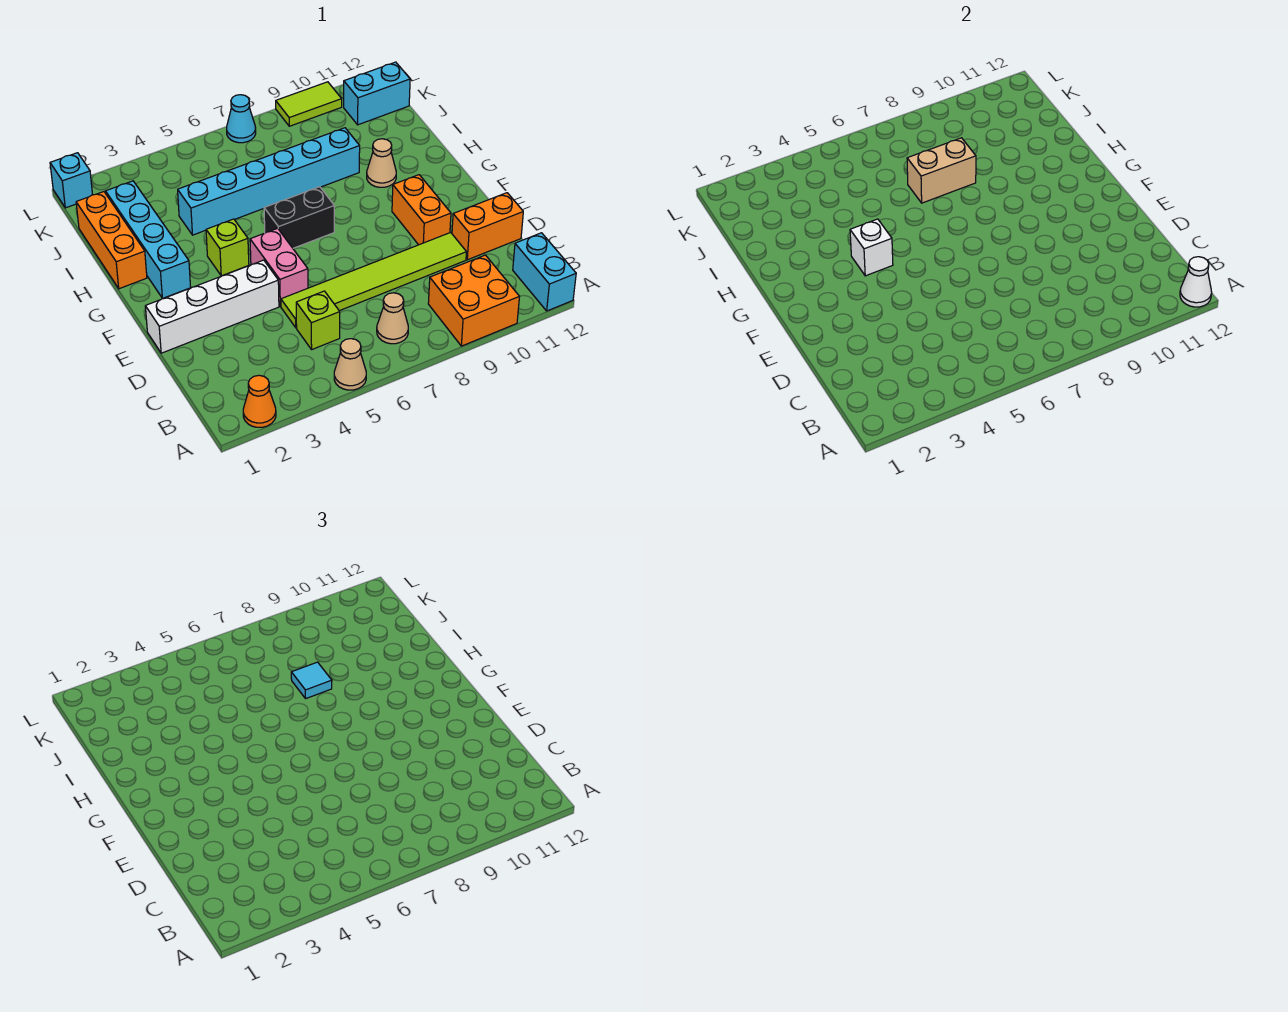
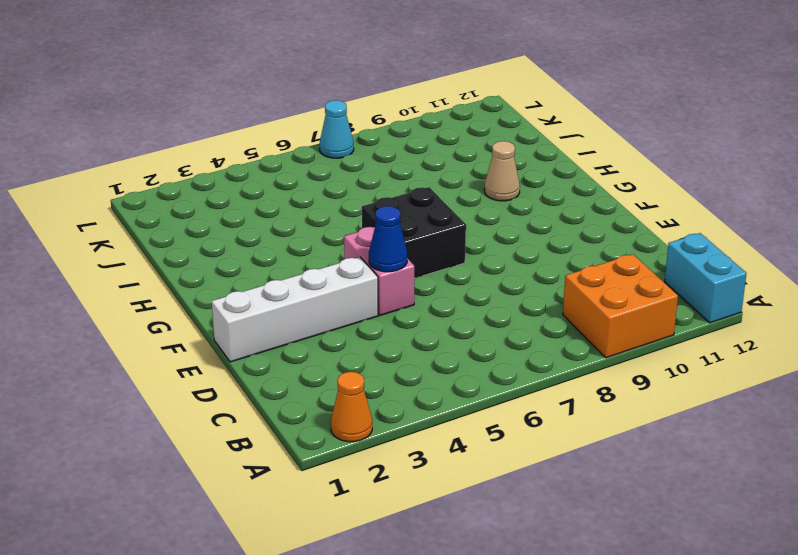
blue 1x1 cone [369,206,407,272] -> none
black 2x2 brick [362,187,466,278] -> black 1x2 brick [264,187,334,248]
none -> tan 1x1 cone [334,339,366,390]
none -> tan 1x1 cone [377,293,408,344]
none -> lime 1x1 brick [296,291,340,349]

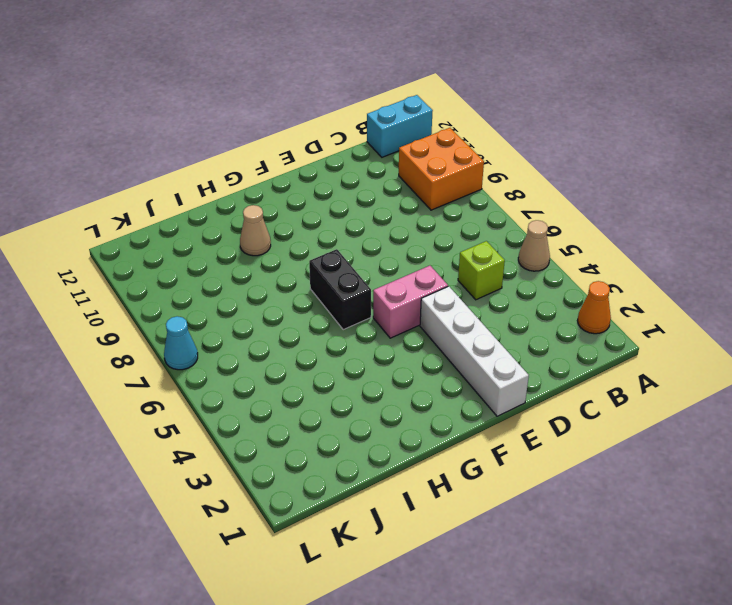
none -> tan 1x1 cone [377,293,408,344]
none -> lime 1x6 tile [281,232,466,328]
none -> orange 1x2 brick [452,193,523,260]

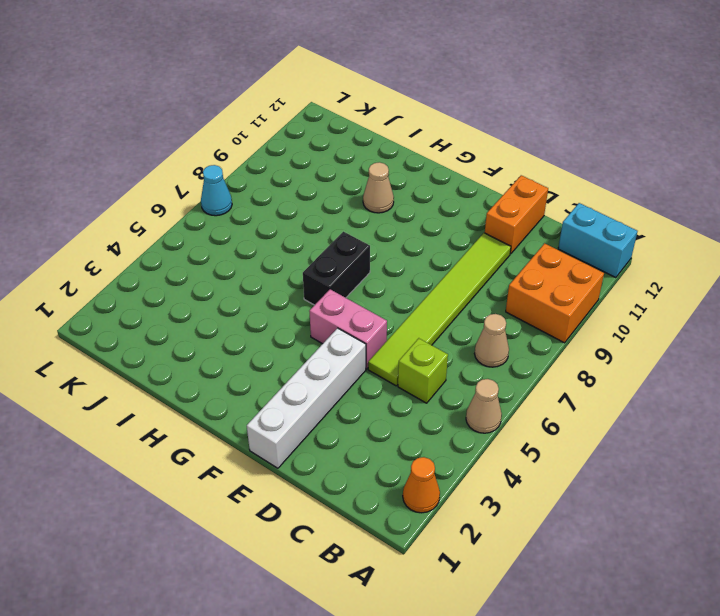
none -> orange 1x2 brick [392,175,451,245]
none -> cyan 1x4 brick [106,181,191,298]
none -> lime 1x1 brick [206,219,249,276]

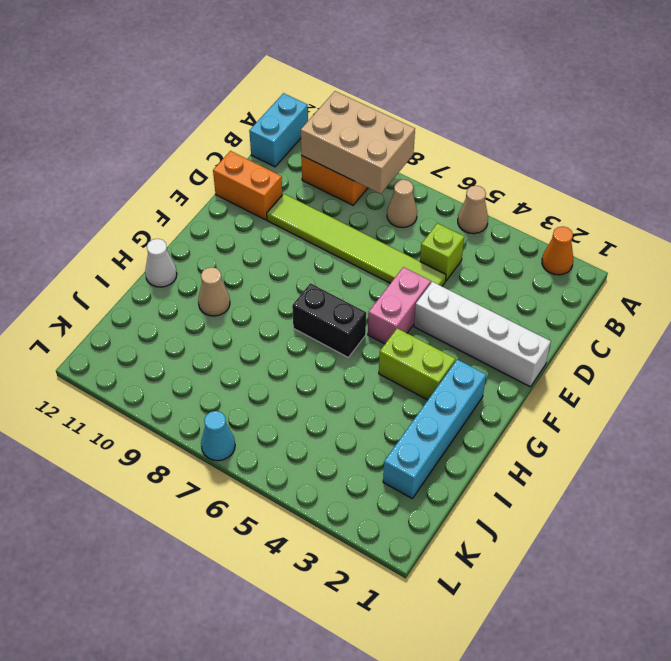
tan 2x3 brick [301,91,415,194] -> none
lime 1x2 brick [379,328,455,400] -> lime 1x1 brick [206,219,249,276]
white 1x1 cone [145,239,177,287] -> white 1x1 cone moved to [1180,257,1212,307]
none -> orange 1x2 brick [392,175,451,245]
none -> orange 1x3 brick [76,192,147,289]
none -> cyan 1x6 brick [178,128,360,235]

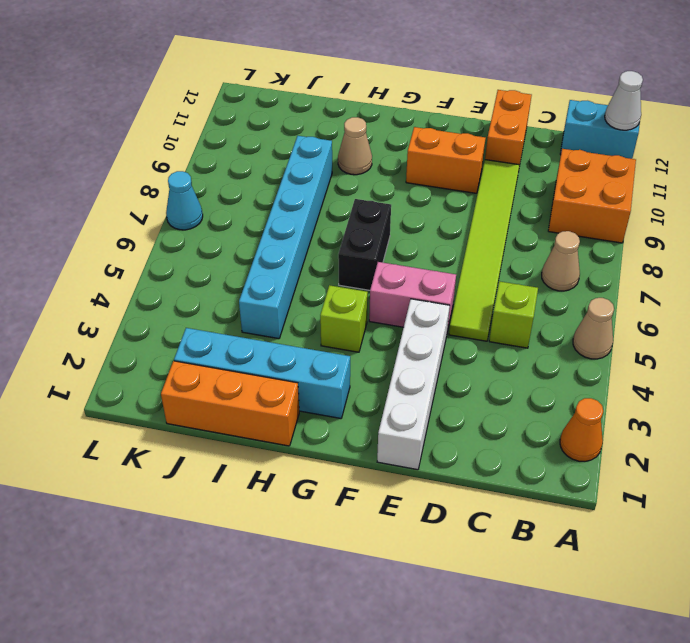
none -> cyan 1x2 brick [343,62,410,125]
none -> cyan 1x1 brick [50,153,93,208]
none -> lime 1x2 tile [276,82,342,126]

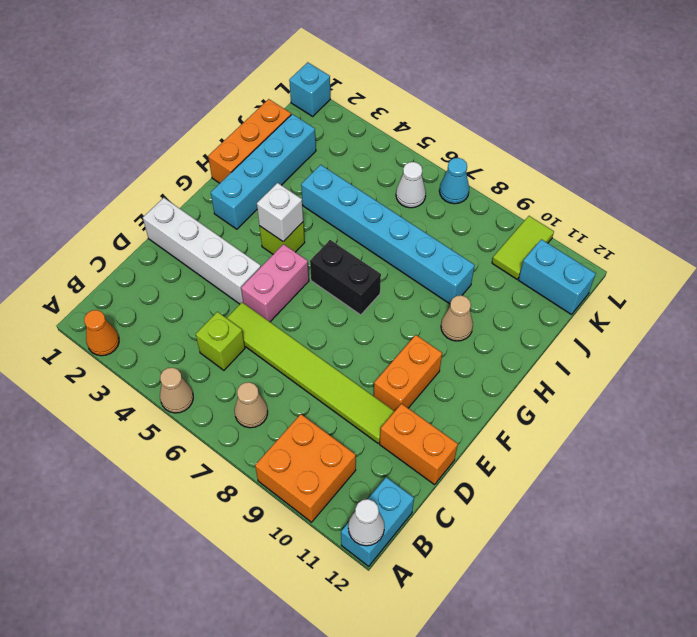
white 1x1 cone [396,162,426,208] -> none
lime 1x2 tile [492,216,554,279] -> lime 1x2 tile turned to [276,82,342,126]
none -> tan 1x2 brick [907,138,976,203]
none -> cyan 1x1 tile [291,662,332,698]

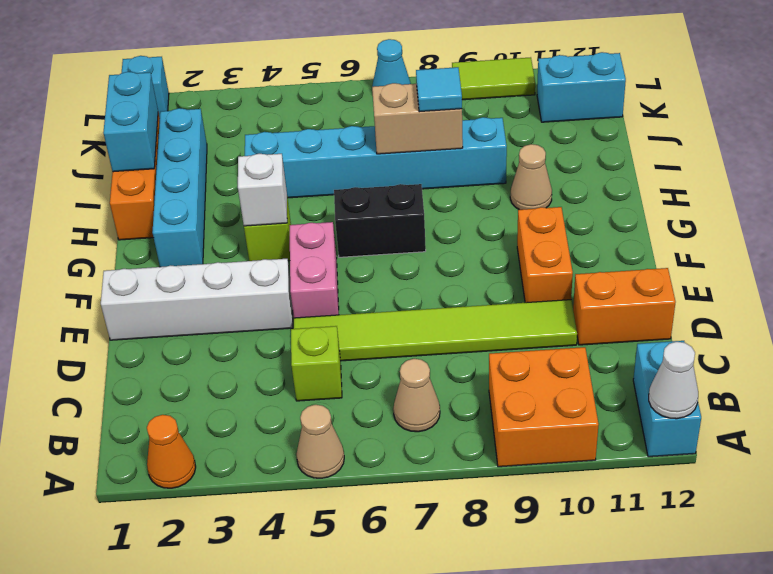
cyan 1x2 brick [103,72,158,172] -> none

